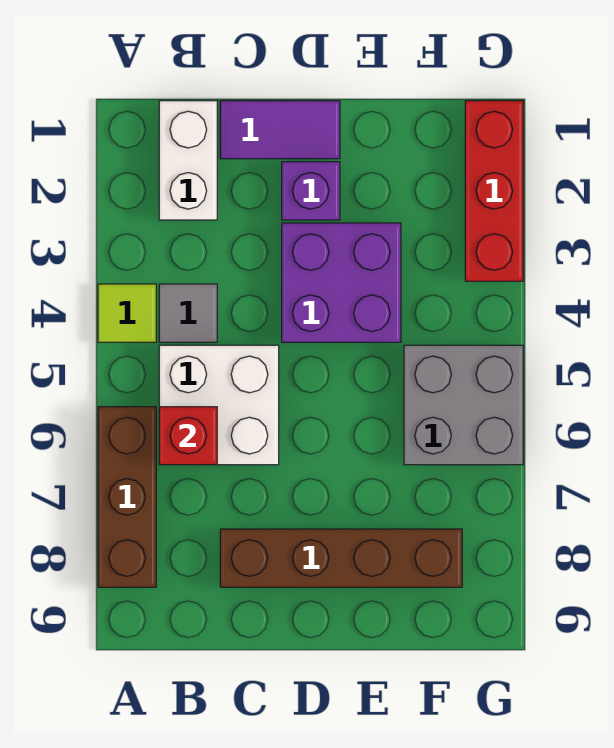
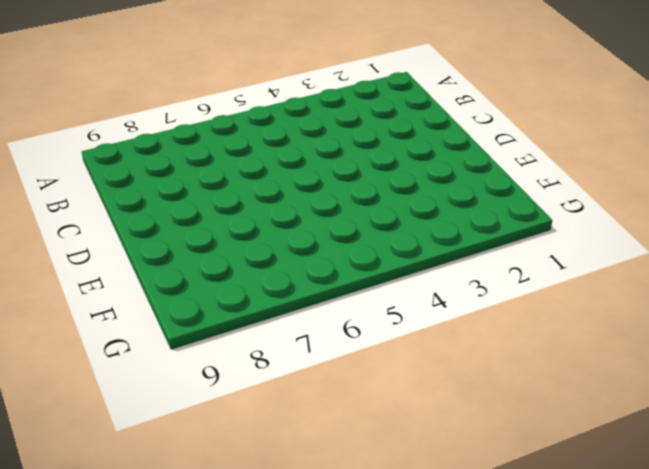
none -> lime 1x1 tile [98,284,156,342]
none -> brown 1x3 brick [98,407,156,587]
none -> white 1x2 brick [159,101,217,220]

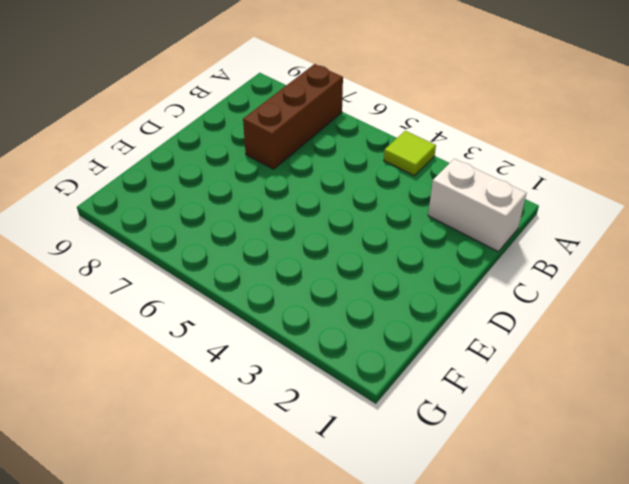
brown 1x3 brick [243,64,343,169] -> brown 1x3 brick turned to [98,407,156,587]
none -> grey 1x1 tile [159,284,217,342]
none -> white 2x2 brick [159,345,279,465]
none -> purple 1x2 tile [220,101,340,159]

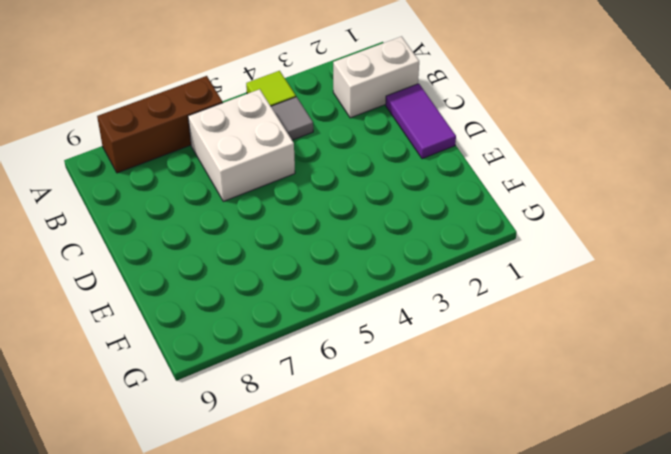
none -> brown 1x4 brick [220,529,462,587]
none -> purple 1x1 brick [282,162,340,220]
none -> purple 2x2 brick [282,223,401,342]

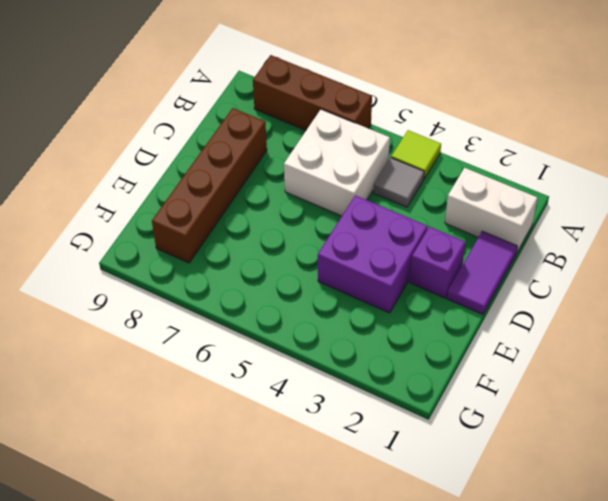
none -> grey 2x2 brick [404,345,523,465]
none -> red 1x3 brick [465,101,523,281]
none -> red 1x1 brick [159,407,217,465]

